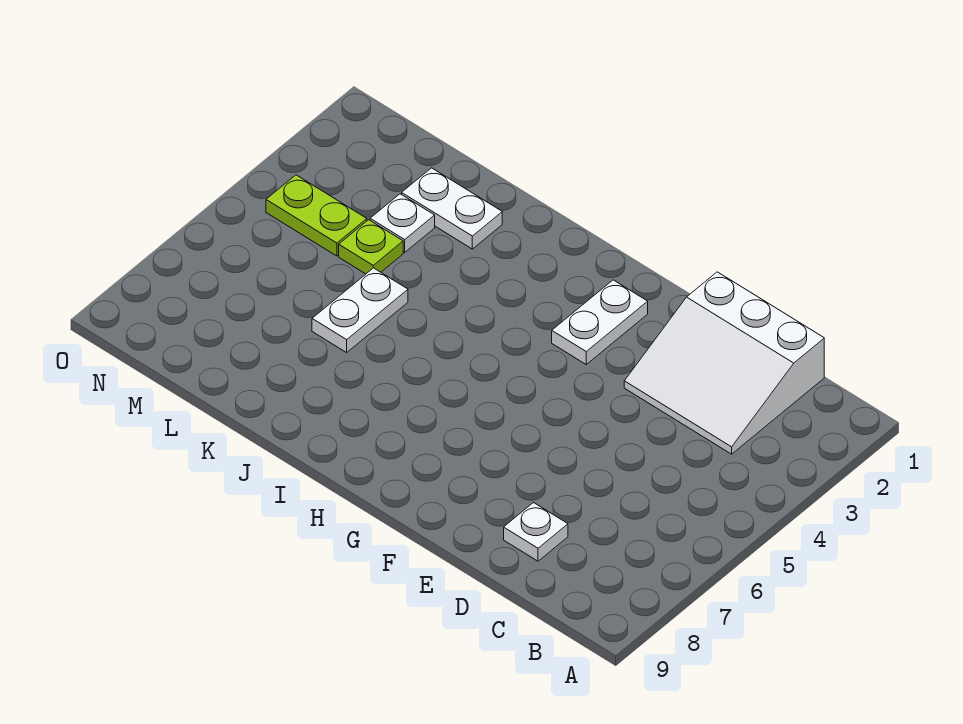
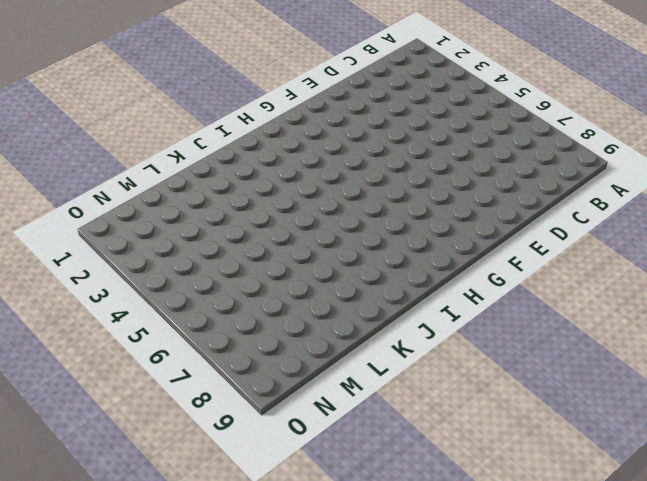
none -> white 3x3 slope [624,272,824,454]
none -> white 1x1 plate [504,503,568,561]

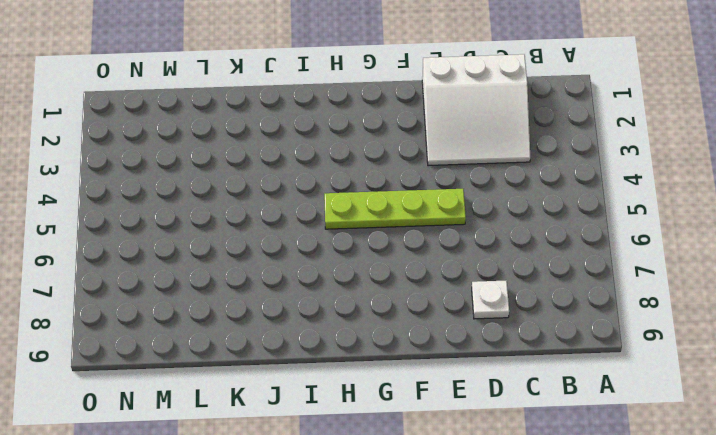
lime 1x4 plate [324,189,466,229] -> none
none -> white 1x2 plate [552,280,648,364]
none -> white 1x2 plate [402,168,502,249]

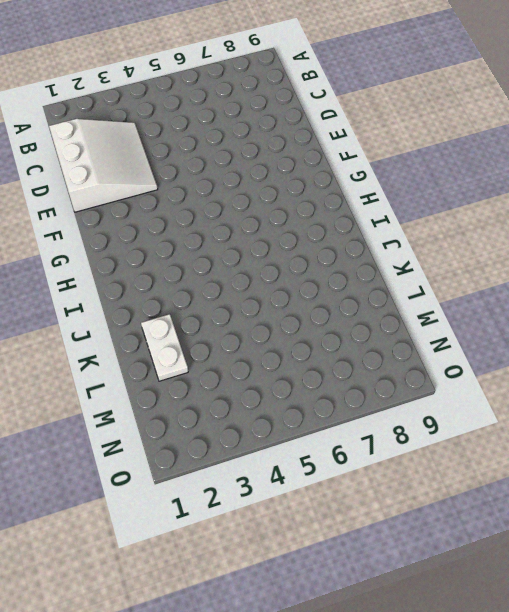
none -> white 1x1 plate [504,503,568,561]
none -> white 1x2 plate [552,280,648,364]

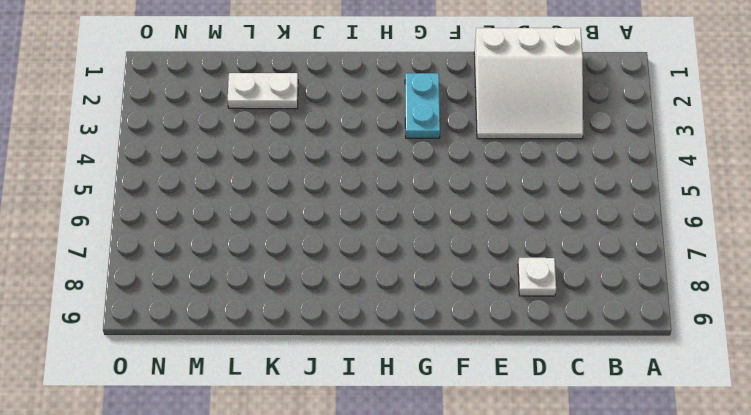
cyan 1x2 plate [405,73,440,138] -> white 1x2 plate [552,280,648,364]
none -> white 1x2 plate [312,268,408,352]
none -> white 1x1 plate [370,194,435,252]

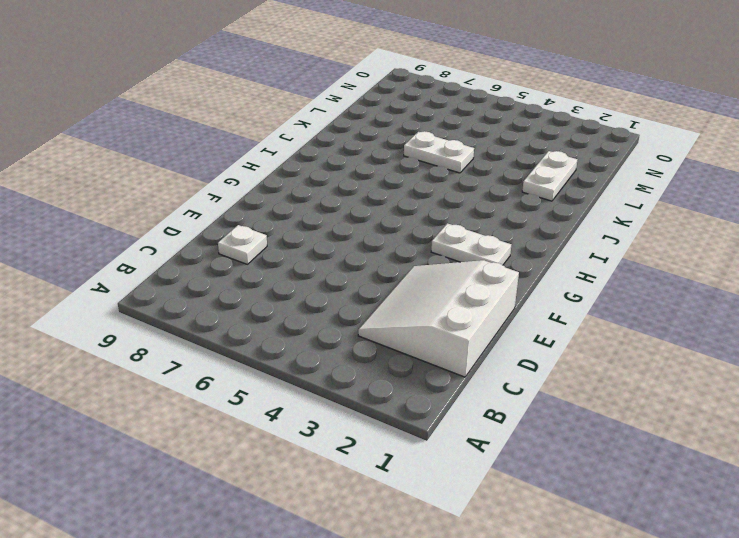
none -> white 1x1 plate [370,194,435,252]
none -> lime 1x1 plate [339,220,403,274]

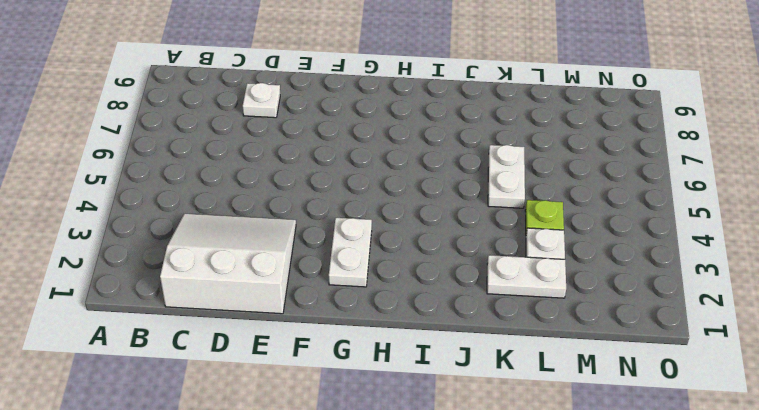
none -> lime 1x2 plate [266,175,367,256]

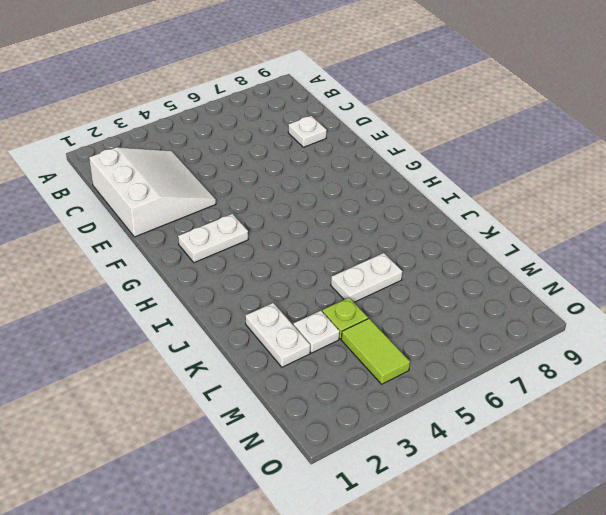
lime 1x2 tile [341,319,410,384] -> lime 1x2 plate [266,175,367,256]

